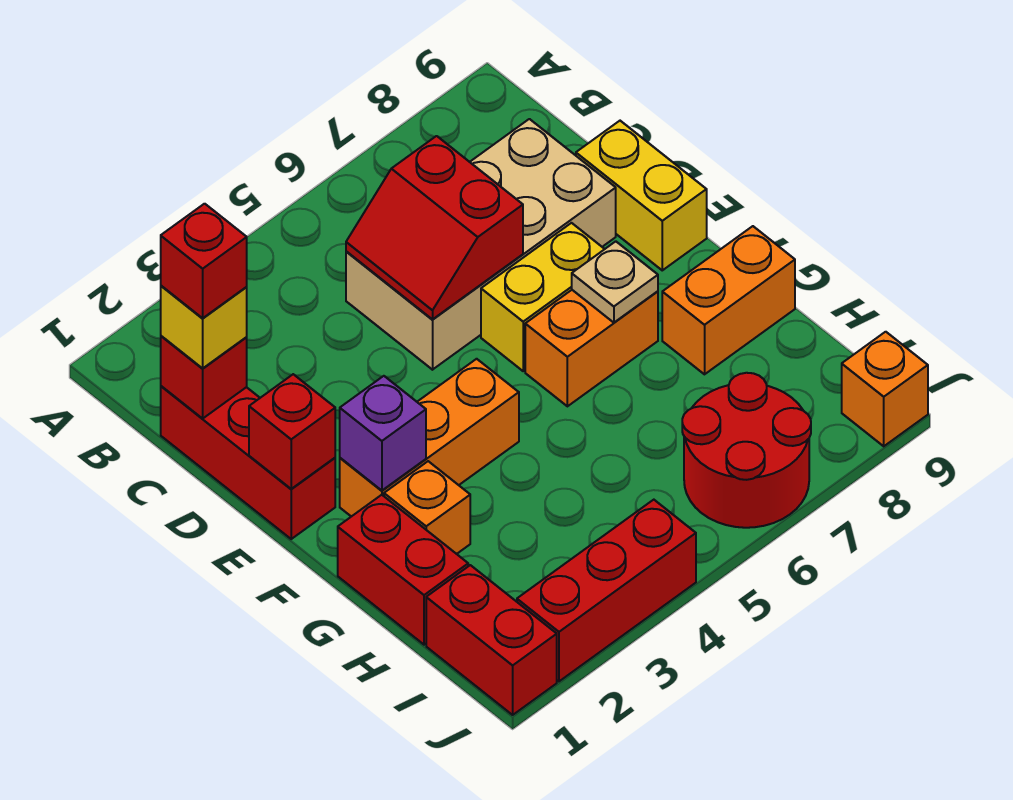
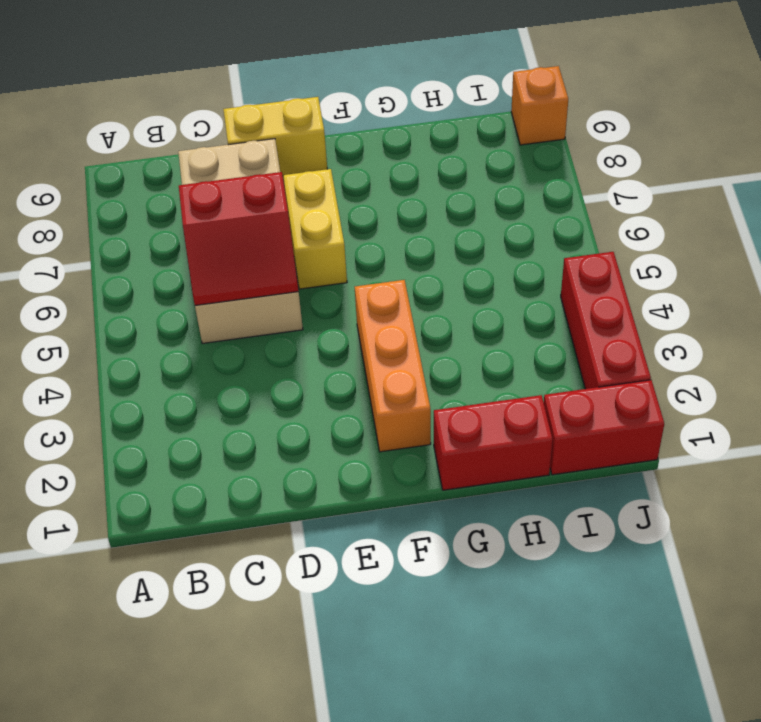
none -> red 1x3 brick [161,386,335,539]
none -> orange 1x2 brick [525,290,658,406]
none -> orange 1x1 brick [384,461,470,554]

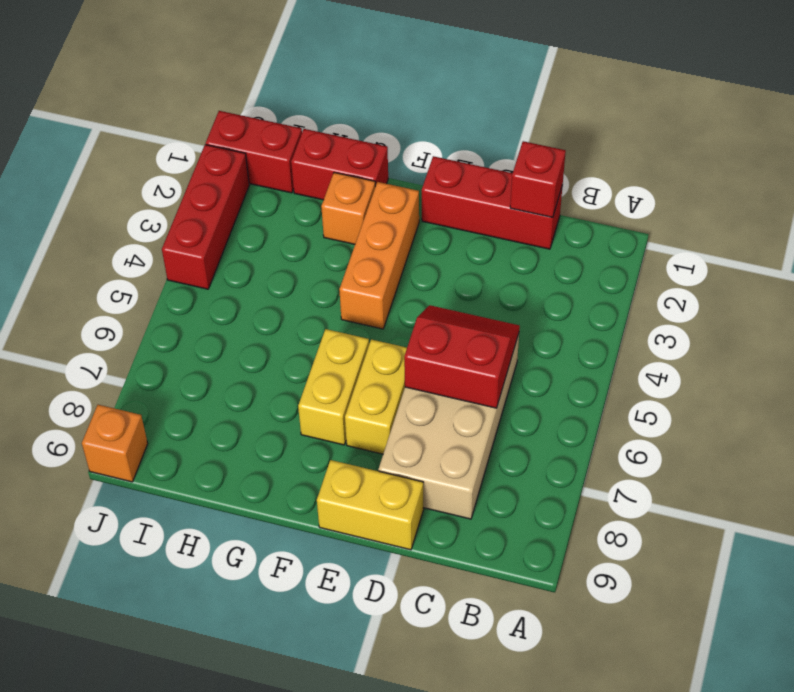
yellow 1x2 brick [298,329,369,445] -> orange 1x2 brick [525,290,658,406]
none -> orange 1x2 brick [662,226,795,374]
none -> red 2x2 round brick [682,373,811,528]
none -> red 1x1 brick [249,374,335,489]

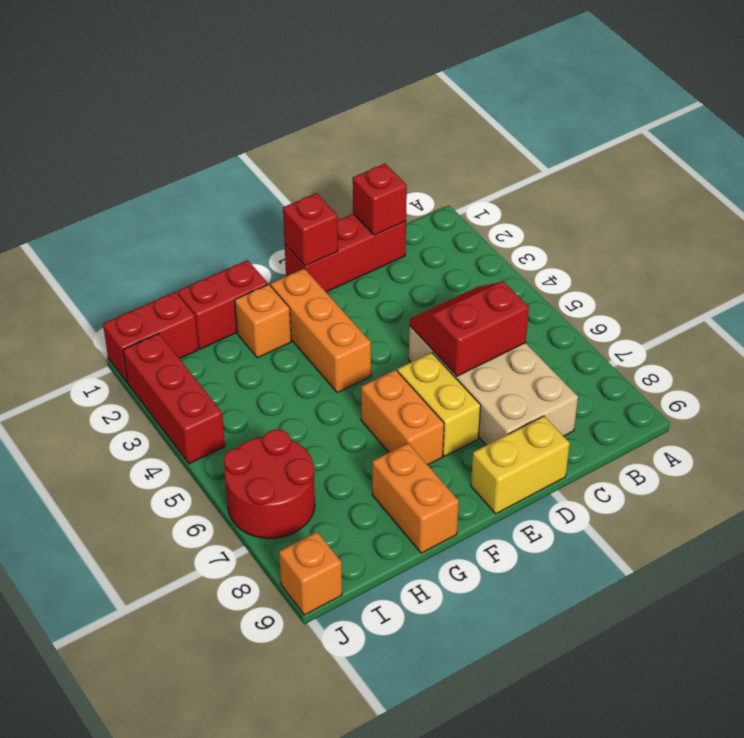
none -> purple 1x1 brick [340,376,426,490]
none -> tan 1x1 plate [572,241,658,323]
none -> yellow 1x1 brick [161,286,247,369]

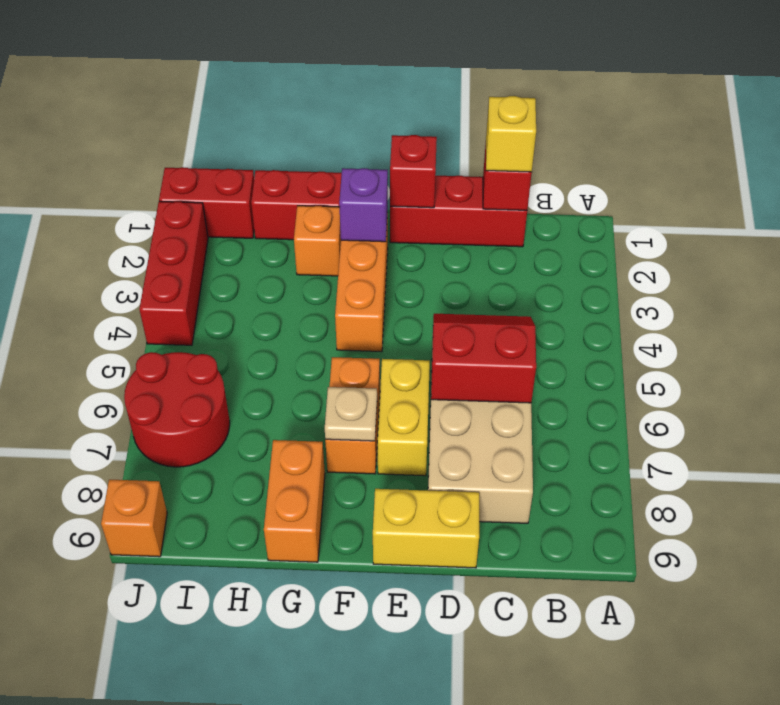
none -> red 1x1 brick [161,204,247,318]

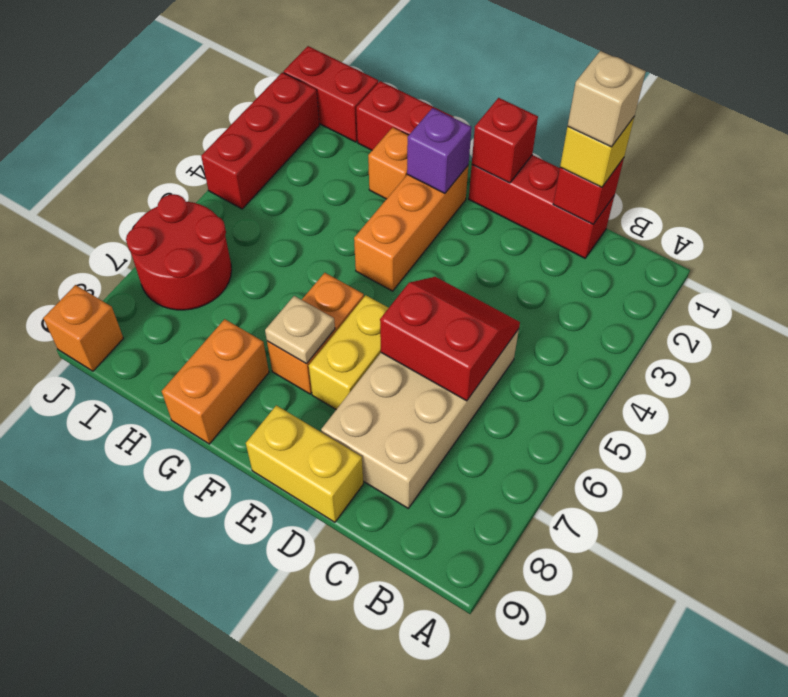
tan 1x1 brick [568,51,646,147] -> red 1x1 brick [161,204,247,318]

